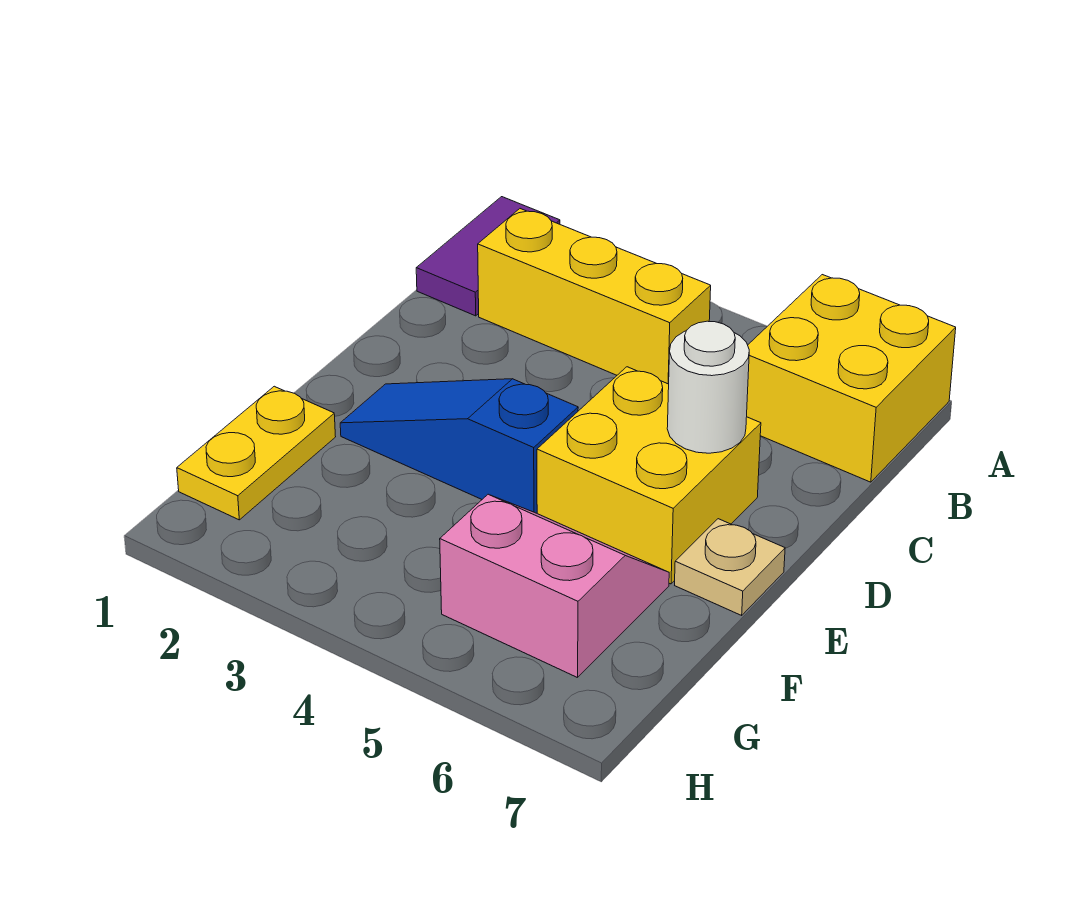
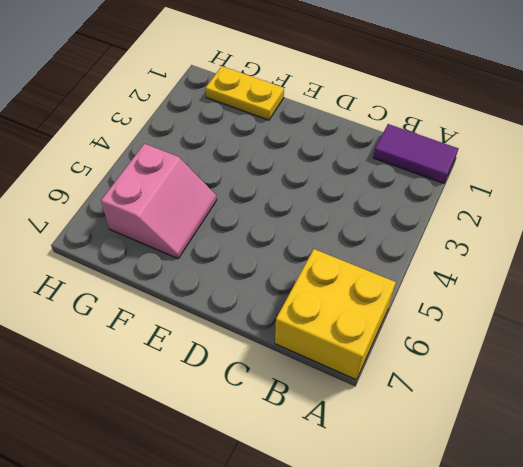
none -> yellow 1x3 brick [478,209,711,384]
none -> yellow 2x2 brick [537,367,761,584]

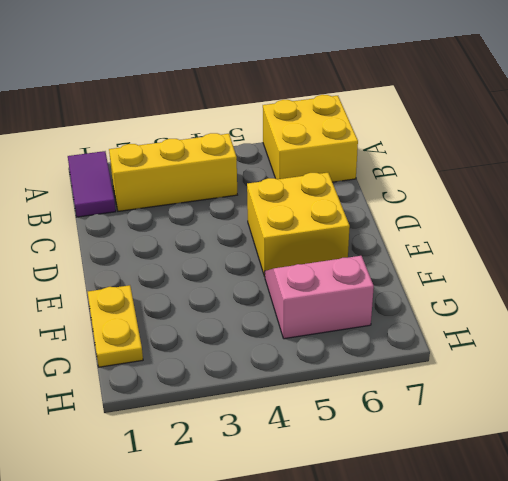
none -> blue 1x3 slope [340,379,578,513]
none -> tan 1x1 plate [675,519,785,615]

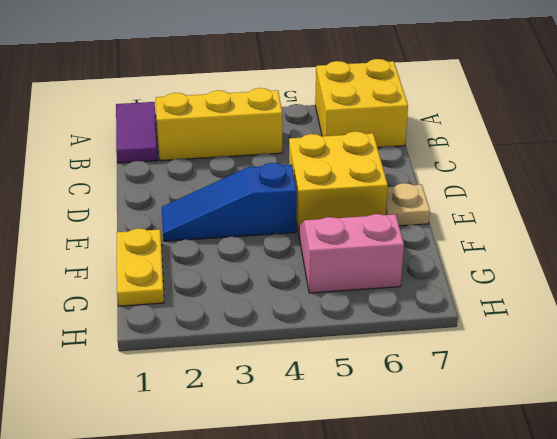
none -> white 1x1 round brick [667,321,749,453]

